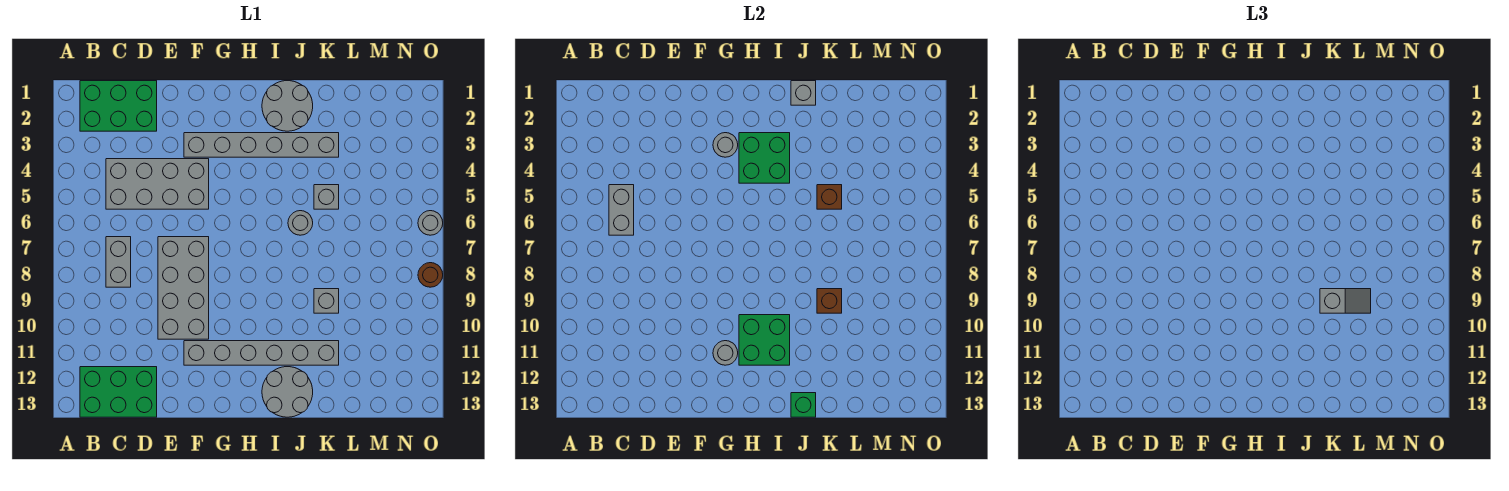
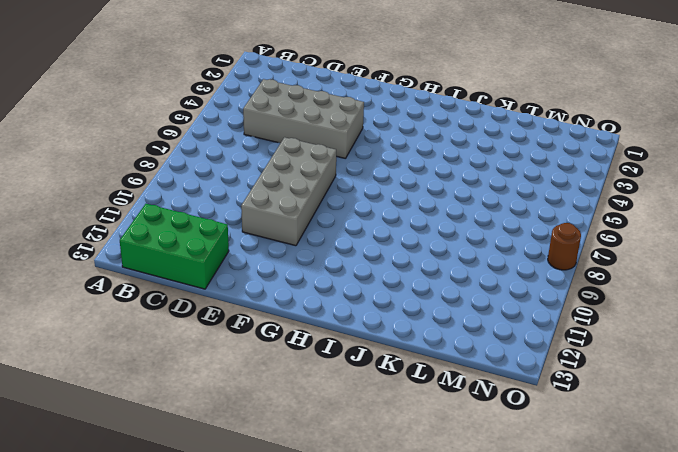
none -> green 2x3 brick [80,81,157,131]
none -> grey 1x2 brick [106,237,131,287]
none -> grey 1x6 brick [184,133,339,157]

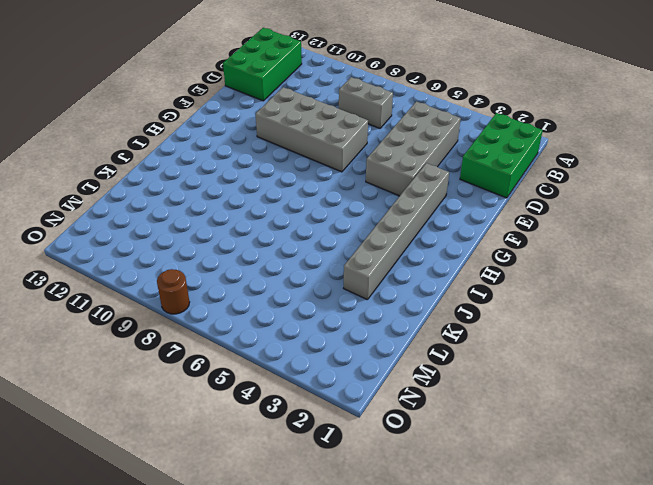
none -> grey 1x6 brick [184,341,339,365]
none -> grey 2x2 round brick [262,81,313,131]
none -> grey 2x2 round brick [262,367,313,417]

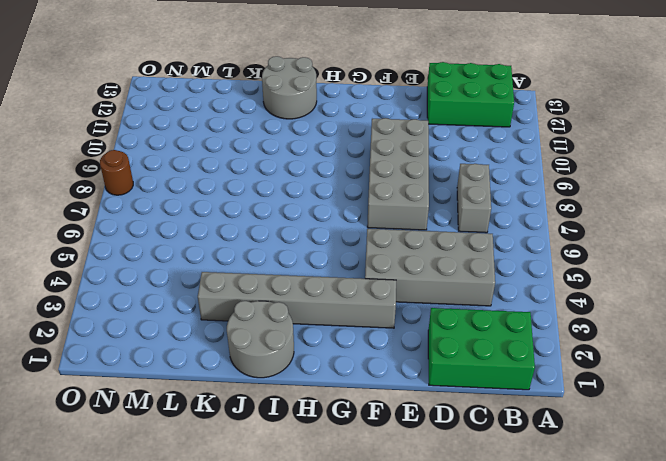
none -> grey 1x6 brick [184,341,339,365]
none -> grey 1x1 round brick [288,211,313,235]
none -> grey 1x1 brick [314,185,339,209]

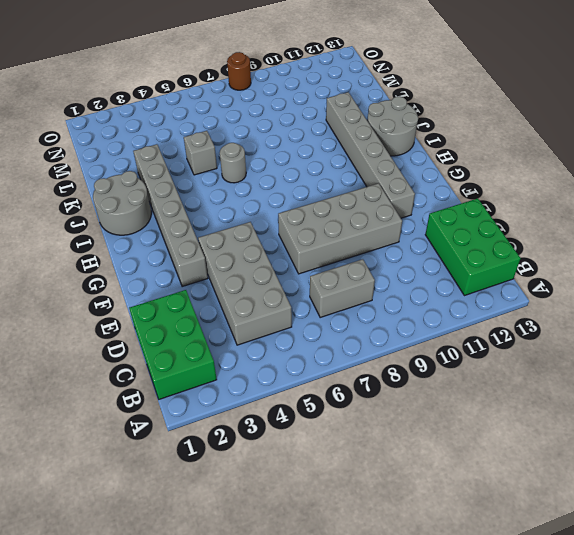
none -> grey 1x1 brick [314,289,339,313]
none -> grey 1x1 round brick [418,211,443,235]
none -> grey 1x2 brick [609,185,634,235]

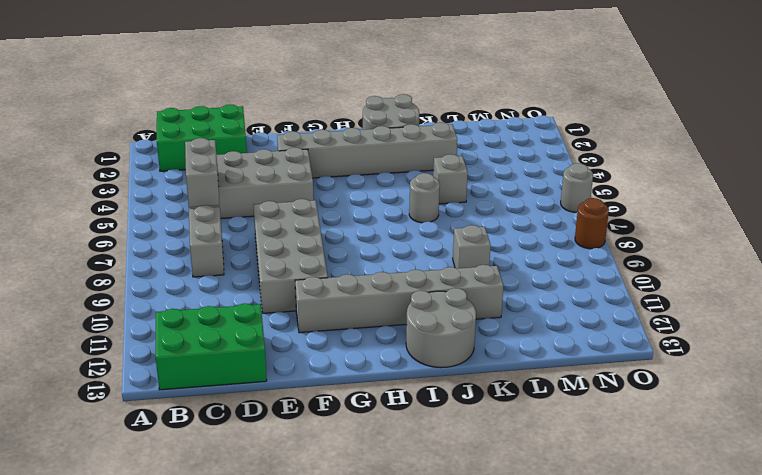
none -> grey 1x1 round brick [713,133,738,157]
none -> grey 1x1 round brick [713,341,738,365]
none -> green 2x2 brick [739,133,790,183]

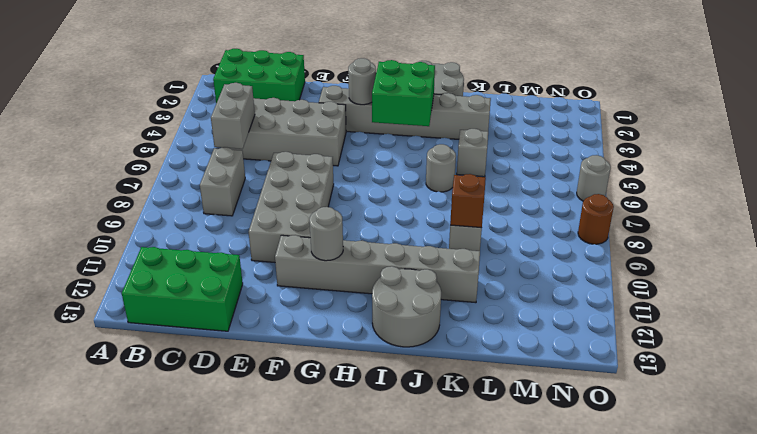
none -> green 2x2 brick [739,315,790,365]
none -> grey 1x1 brick [791,81,816,105]
none -> green 1x1 brick [791,393,816,417]

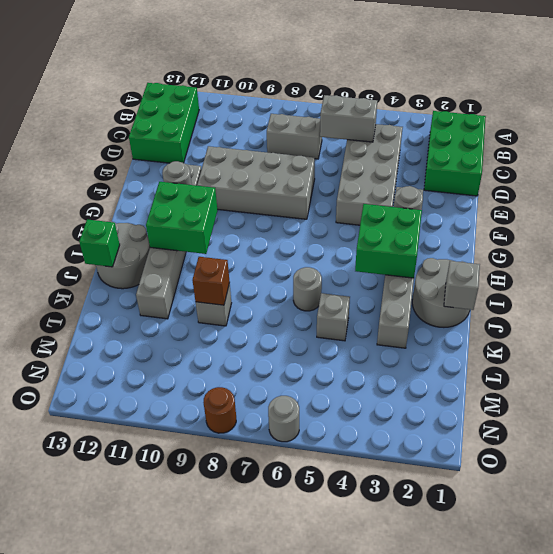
none -> brown 1x1 brick [817,185,842,209]
none -> grey 1x2 slope [1320,289,1371,313]

